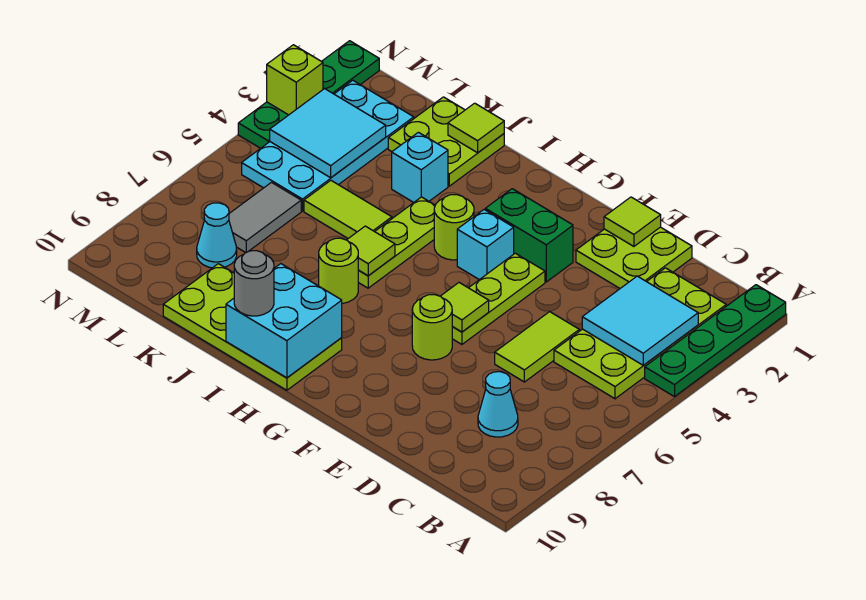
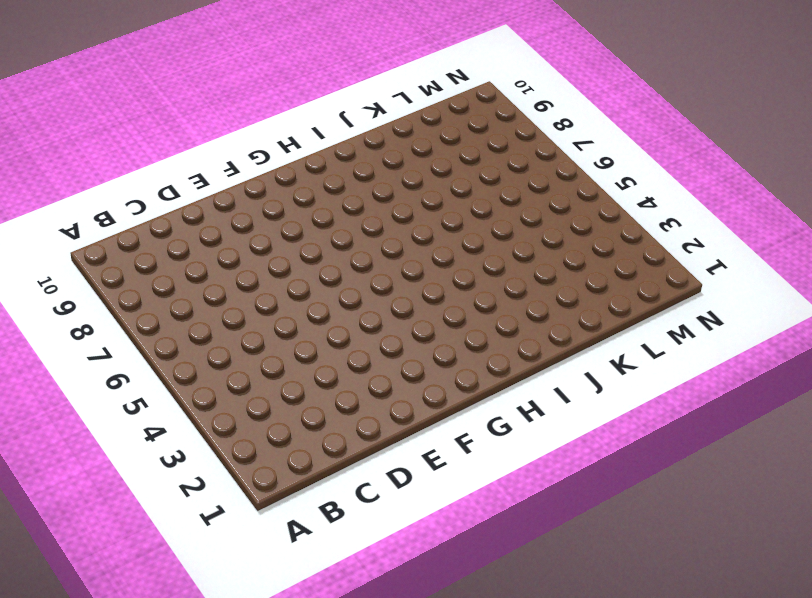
none -> green 1x4 plate [645,285,786,397]
none -> lime 2x4 plate [554,268,726,399]
none -> cyan 1x1 cone [478,372,518,437]

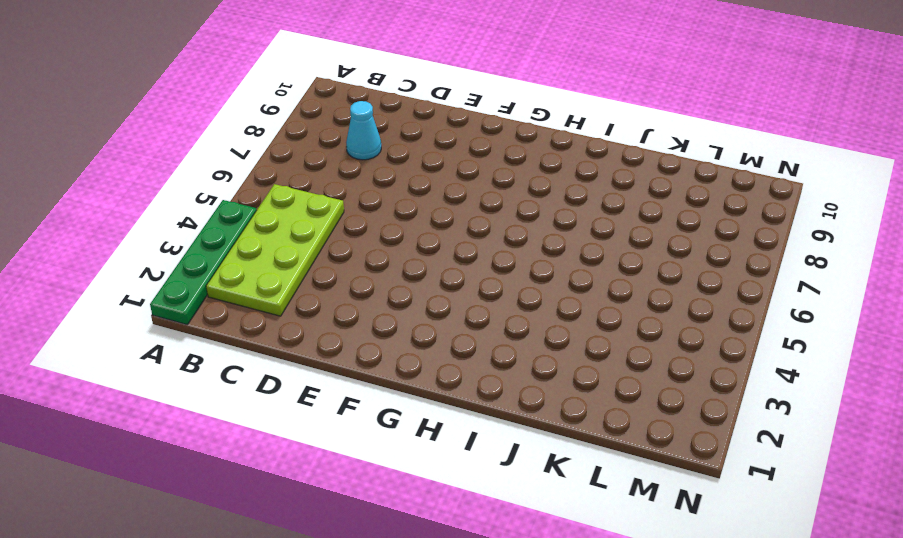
none -> lime 2x2 plate [576,227,692,288]
none -> lime 1x2 tile [495,312,579,382]
none -> green 1x2 brick [485,189,573,282]

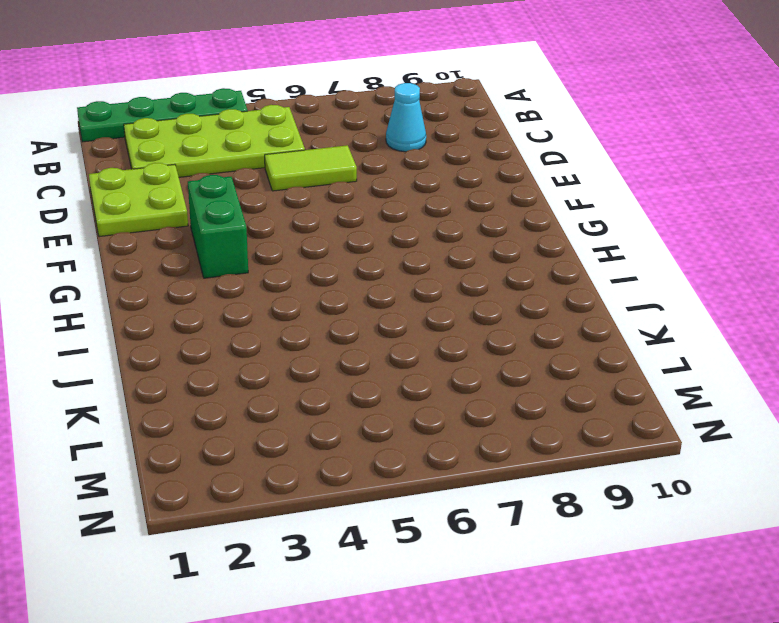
none -> lime 1x3 plate [452,253,545,344]
none -> lime 1x1 round brick [412,295,452,360]
none -> cyan 1x1 brick [457,210,514,280]

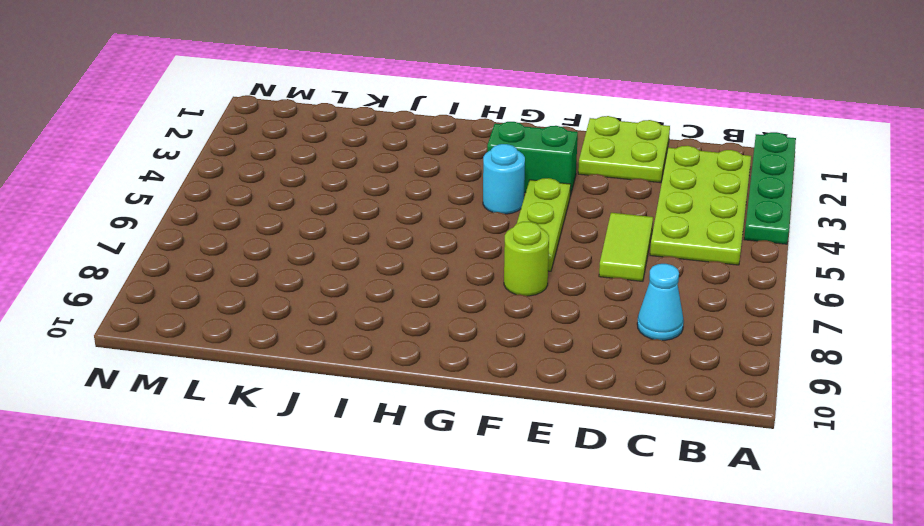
cyan 1x1 round brick [483,144,525,214] -> cyan 1x1 brick [457,210,514,280]
none -> lime 1x1 round brick [434,195,474,260]
none -> lime 2x4 plate [163,264,342,390]
none -> lime 1x3 plate [358,197,435,288]

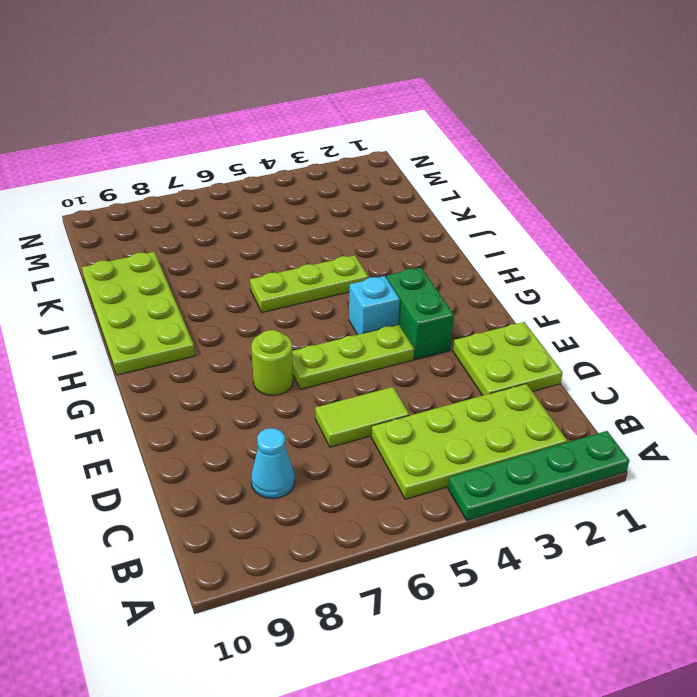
none -> lime 1x1 round brick [434,195,474,260]
none -> lime 1x1 round brick [319,238,358,303]
none -> lime 2x2 plate [388,97,504,186]

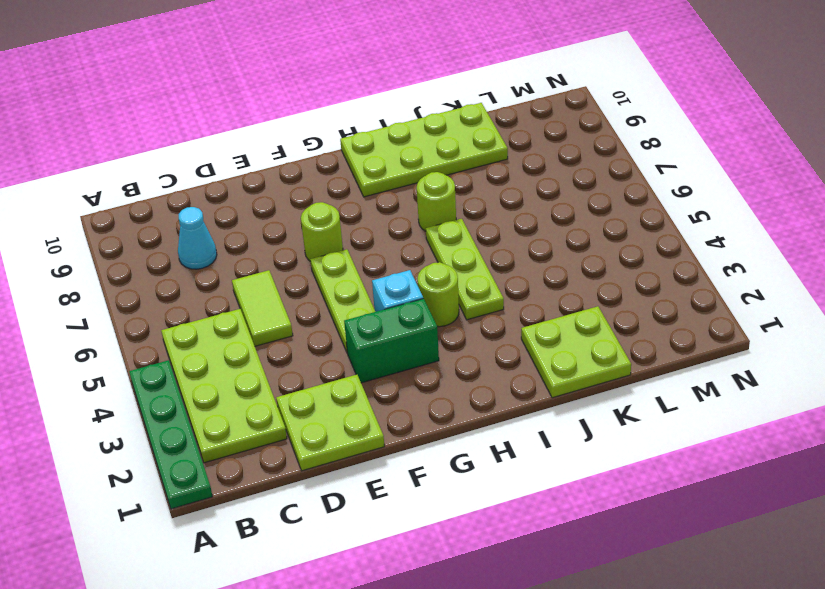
none -> cyan 1x1 brick [392,132,448,203]
none -> lime 1x2 tile [304,180,392,238]
none -> cyan 2x4 plate [242,80,414,211]

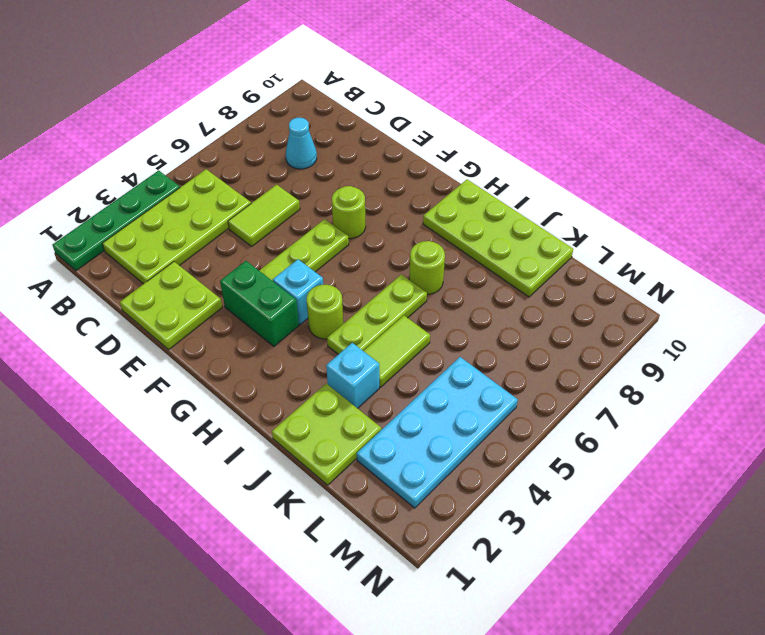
lime 1x2 tile [364,316,430,387] -> lime 1x2 tile turned to [304,180,392,238]
none -> grey 1x2 tile [229,183,301,253]
none -> cyan 1x1 cone [197,203,237,268]
none -> green 1x4 plate [238,41,379,148]

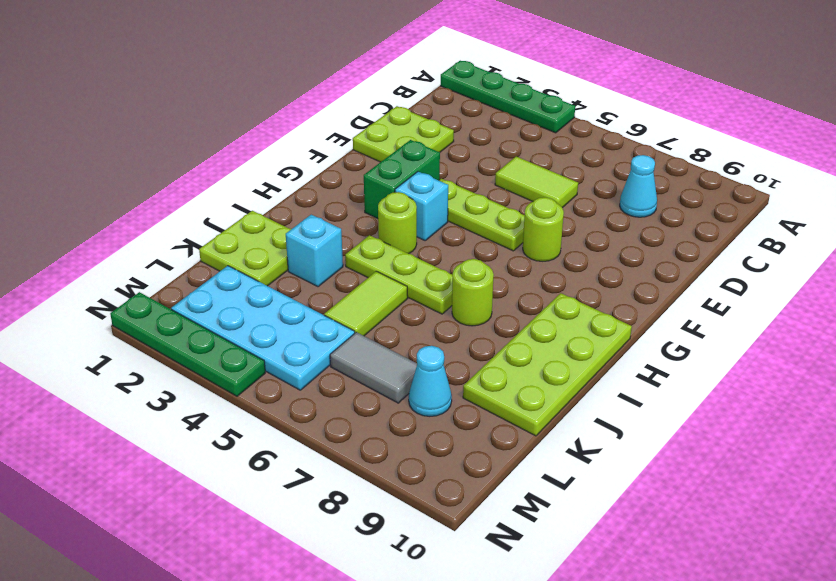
none -> lime 2x4 plate [554,268,726,399]
none -> cyan 2x2 tile [582,276,698,365]
none -> lime 1x1 tile [604,197,661,246]

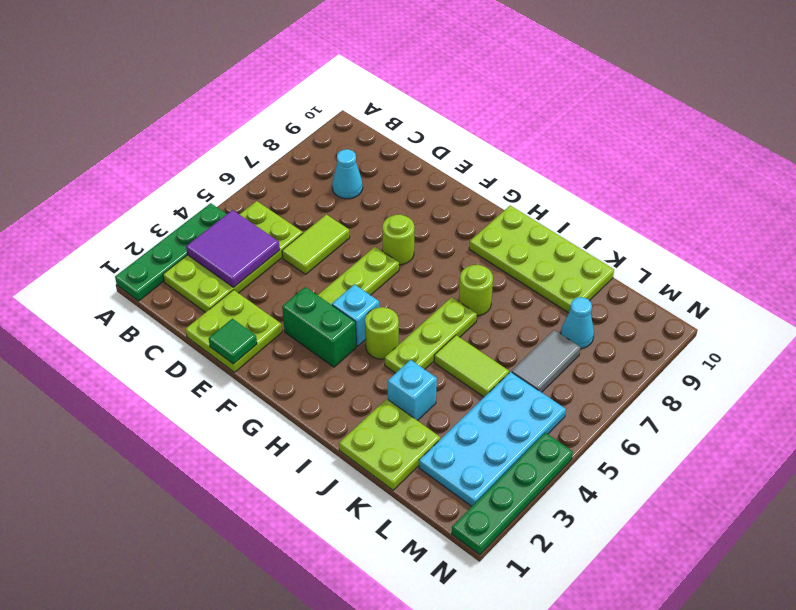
purple 2x2 tile [186,210,280,287] -> cyan 2x2 tile [582,276,698,365]
green 1x1 tile [209,319,257,364] -> lime 1x1 tile [604,197,661,246]
none -> lime 1x1 tile [441,283,489,332]
none -> cyan 2x2 brick [226,264,342,378]
none -> lime 1x1 tile [347,226,395,276]

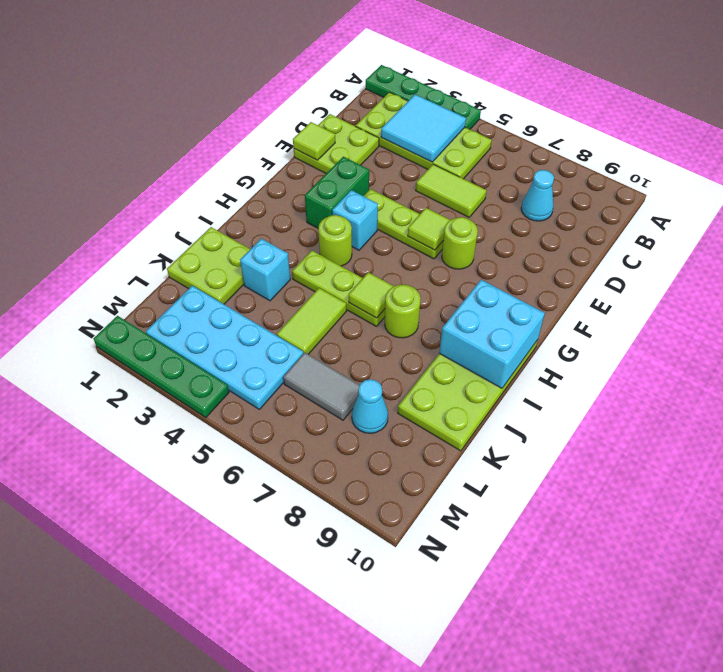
none -> lime 1x1 tile [448,103,504,153]
none -> cyan 2x2 tile [270,89,386,178]
none -> lime 1x1 brick [267,45,323,115]

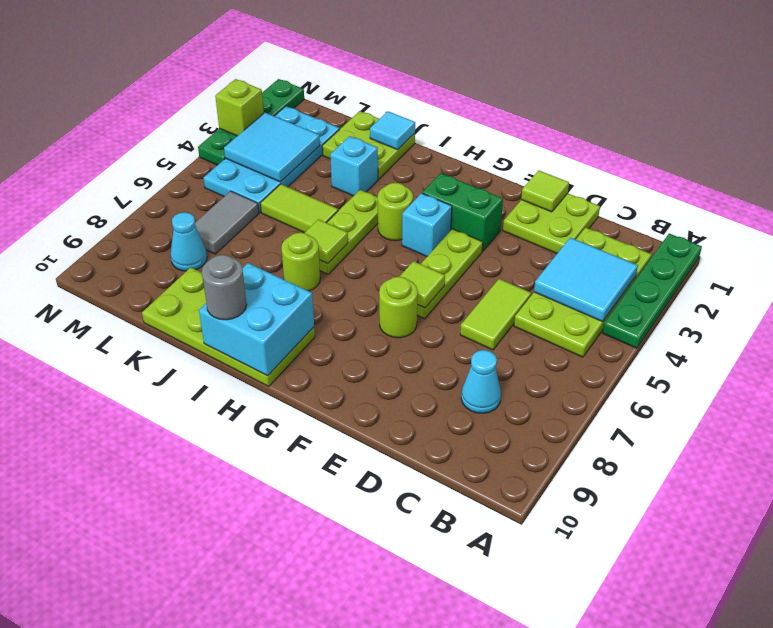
cyan 1x1 tile [370,111,415,150] -> lime 1x1 tile [448,103,504,153]

